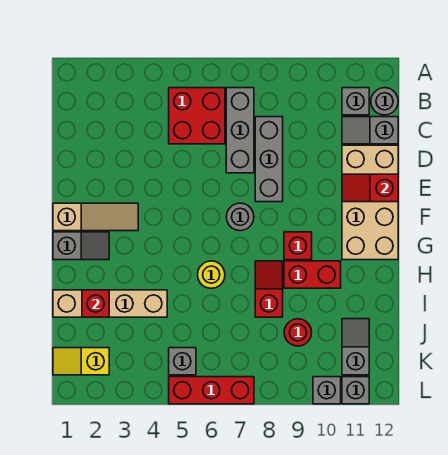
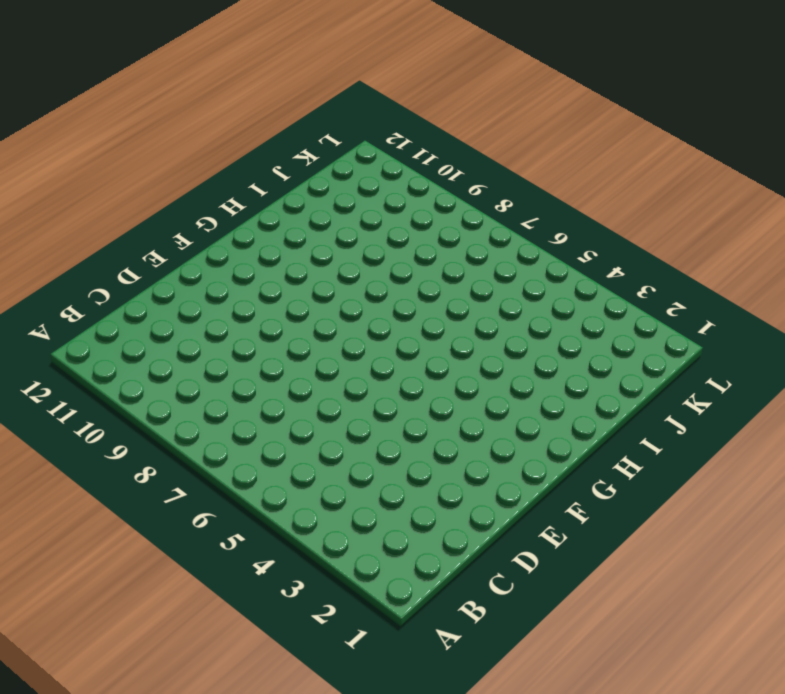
none -> red 2x2 brick [169,88,225,144]
none -> grey 1x3 brick [226,88,254,173]
none -> grey 1x1 brick [342,88,369,115]

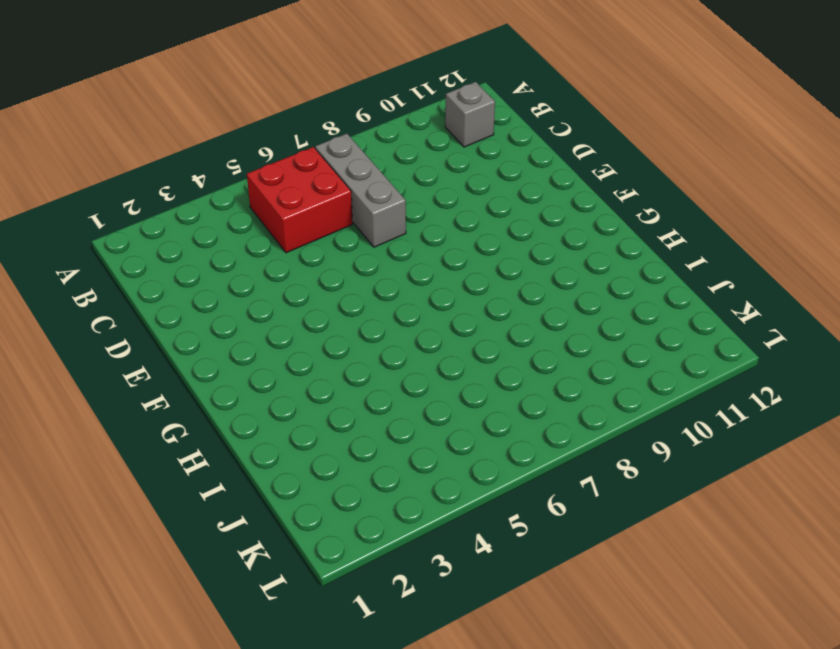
none -> grey 1x1 round brick [371,88,398,115]
none -> grey 1x3 brick [255,117,283,202]
none -> grey 1x2 slope [342,117,398,144]

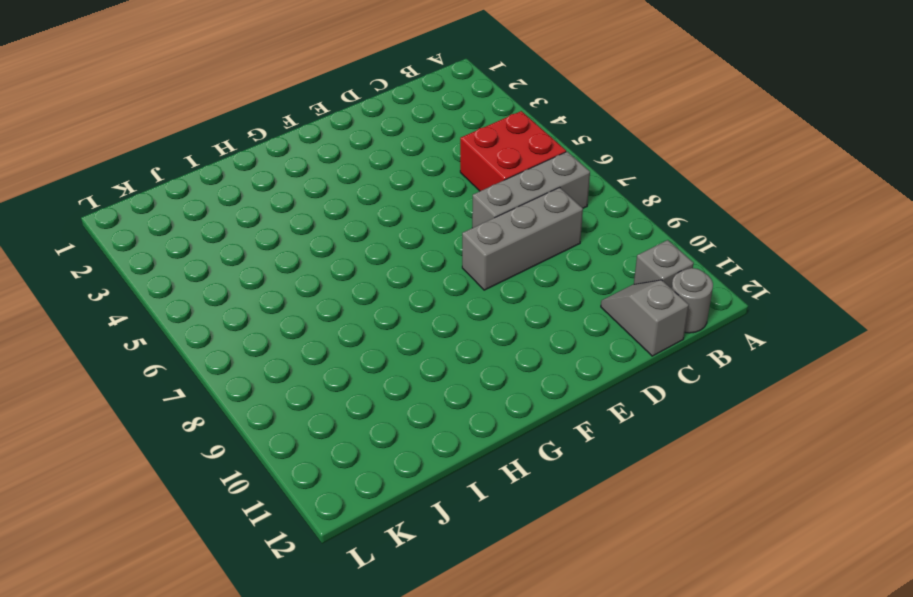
none -> tan 2x4 brick [342,145,398,260]
none -> tan 1x3 slope [53,203,138,231]
none -> grey 1x1 round brick [226,203,254,231]

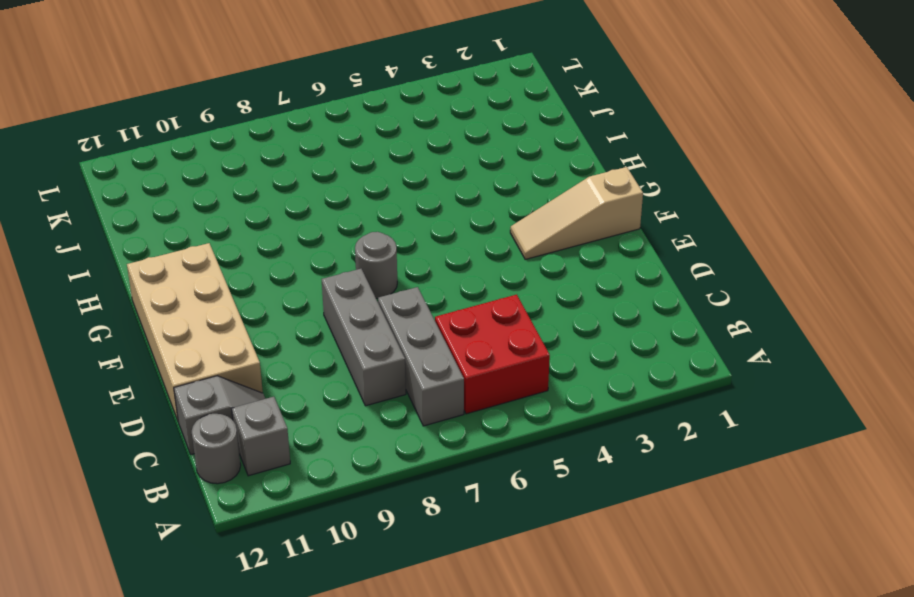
none -> grey 1x2 slope [53,232,109,260]
none -> red 1x1 brick [284,232,312,260]
none -> yellow 1x1 round brick [198,261,225,288]

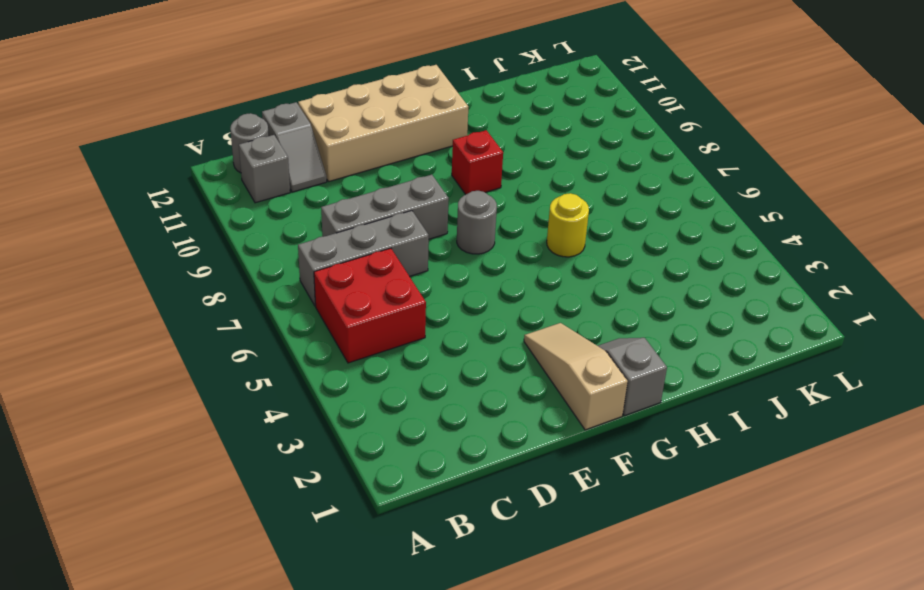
none -> red 1x2 slope [255,261,283,317]
none -> red 1x2 brick [284,261,341,288]
none -> tan 1x4 brick [53,290,167,317]

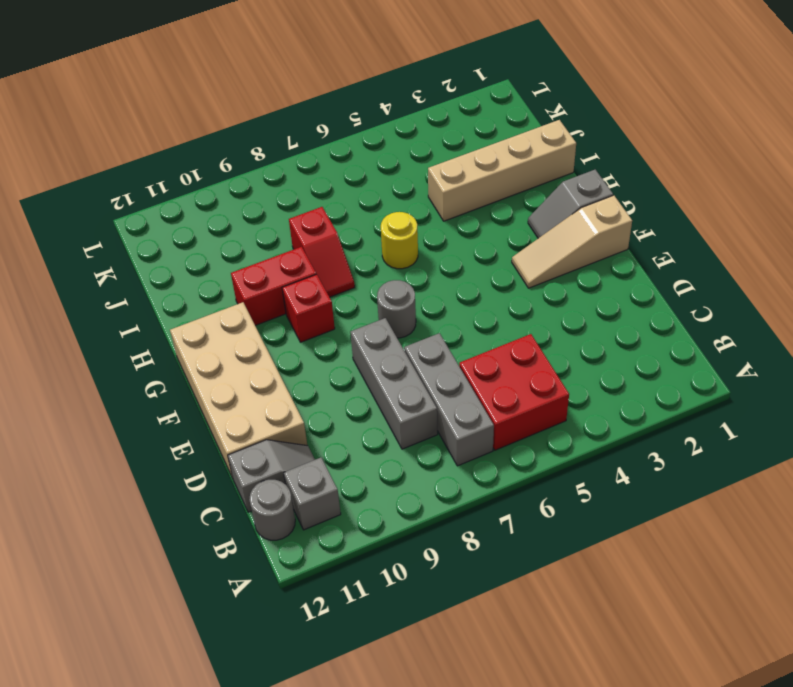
none -> red 1x1 round brick [284,319,312,346]
none -> grey 1x2 slope [342,319,369,375]
none -> yellow 1x2 slope [53,348,109,375]

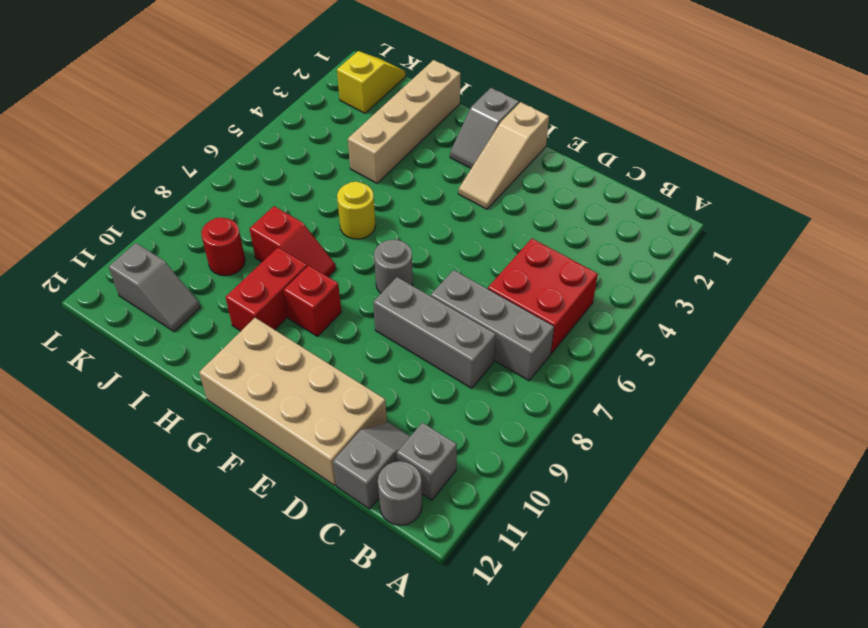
none -> grey 1x1 brick [169,348,196,375]
none -> red 1x3 brick [169,377,254,404]
none -> grey 1x1 brick [313,377,341,404]

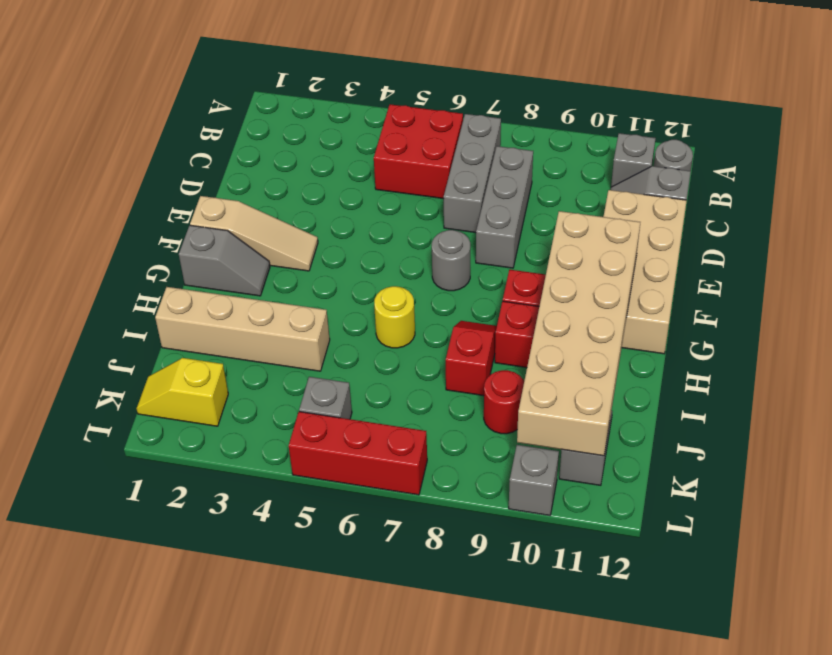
tan 2x6 brick [517,211,640,456] -> none
none -> grey 1x1 brick [342,377,369,404]
none -> red 1x2 slope [342,174,398,202]
none -> red 1x1 brick [82,290,109,317]

